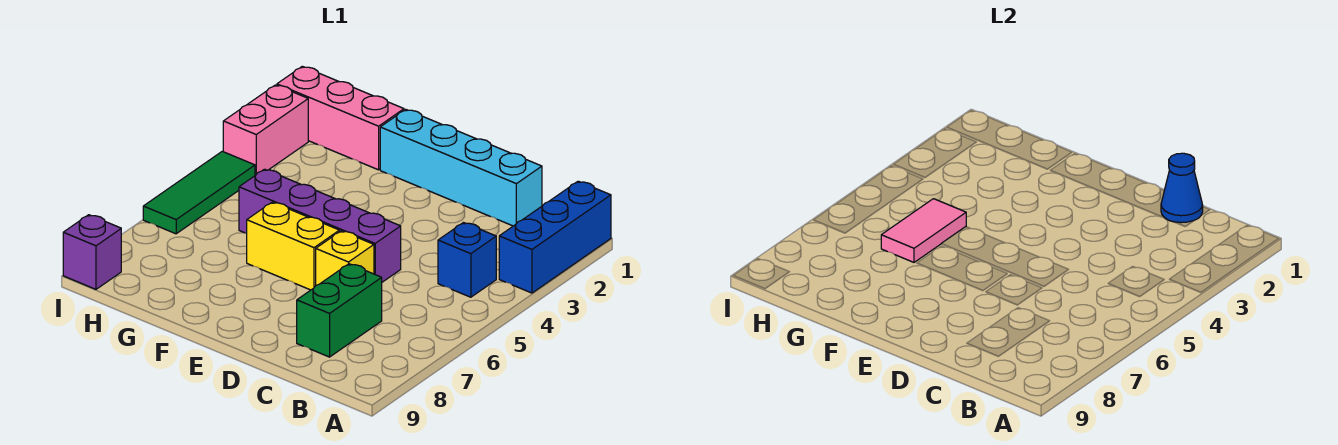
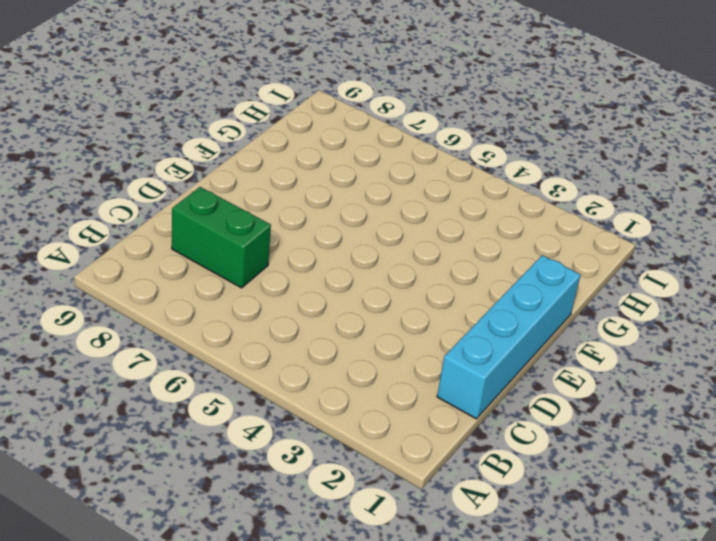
none -> blue 1x3 brick [499,181,611,293]
none -> blue 1x1 brick [438,223,496,297]
none -> purple 1x4 brick [239,169,401,282]

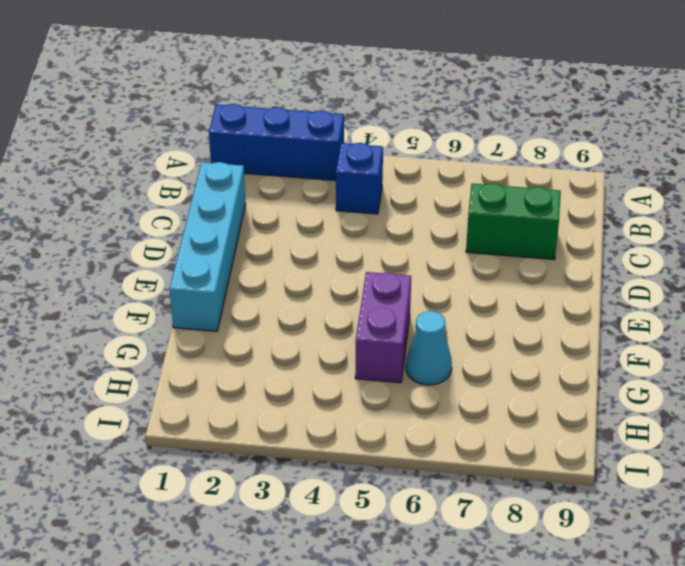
purple 1x2 brick [355,272,411,383] -> purple 1x4 brick [239,169,401,282]
cyan 1x1 cone [406,311,452,385] -> none
none -> yellow 1x1 brick [316,231,374,285]
none -> yellow 1x2 brick [247,202,339,290]
none -> pink 1x3 brick [277,66,404,170]

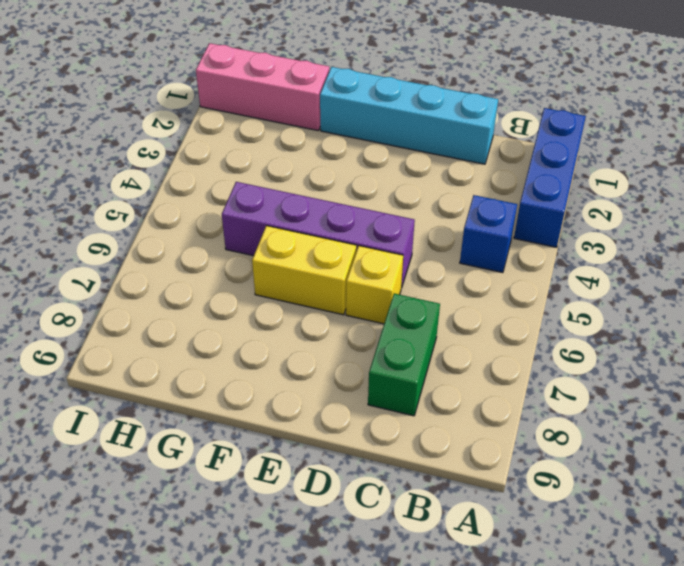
none -> pink 1x2 brick [223,85,308,175]
none -> green 1x3 tile [143,151,255,234]
none -> purple 1x1 brick [63,215,121,289]

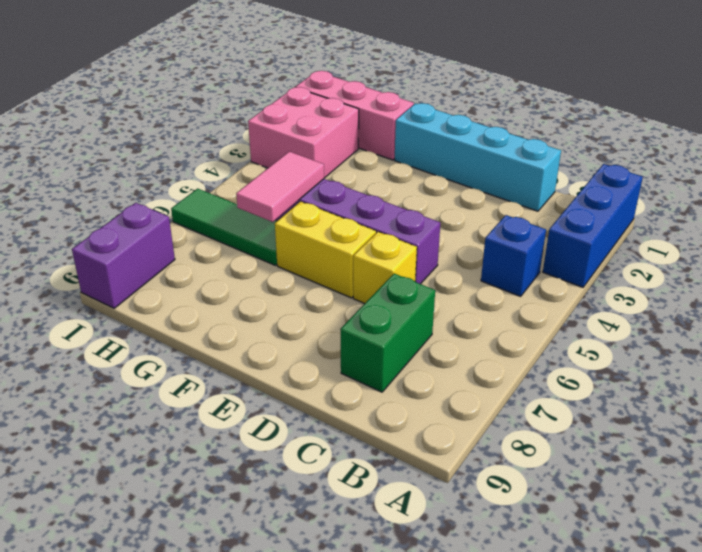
green 1x3 tile [171,189,277,265] -> green 1x3 tile turned to [143,151,255,234]
pink 2x2 brick [248,87,359,178] -> pink 1x2 brick [223,85,308,175]
purple 1x2 brick [72,203,175,308] -> purple 1x1 brick [63,215,121,289]
none -> blue 1x1 cone [1161,153,1203,223]

